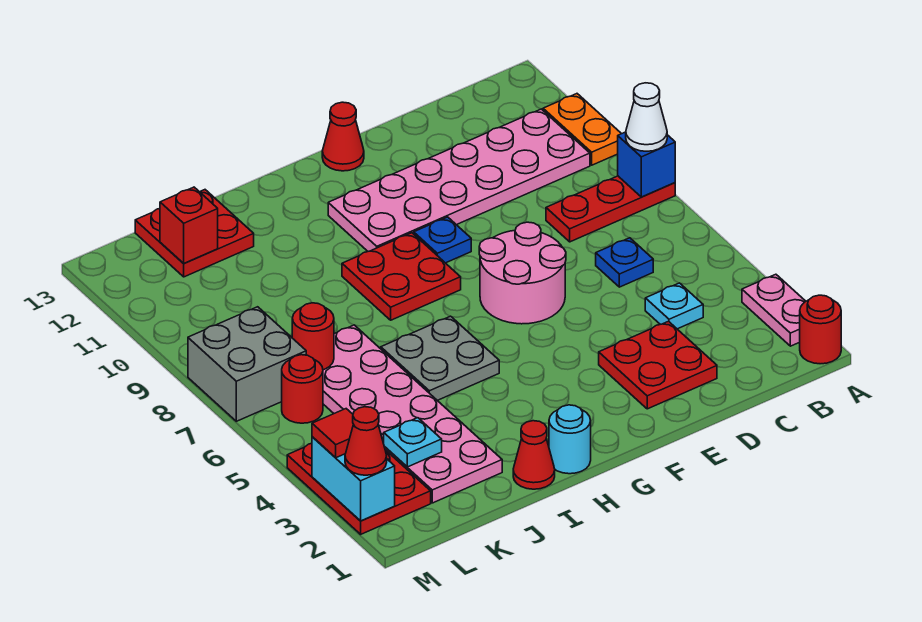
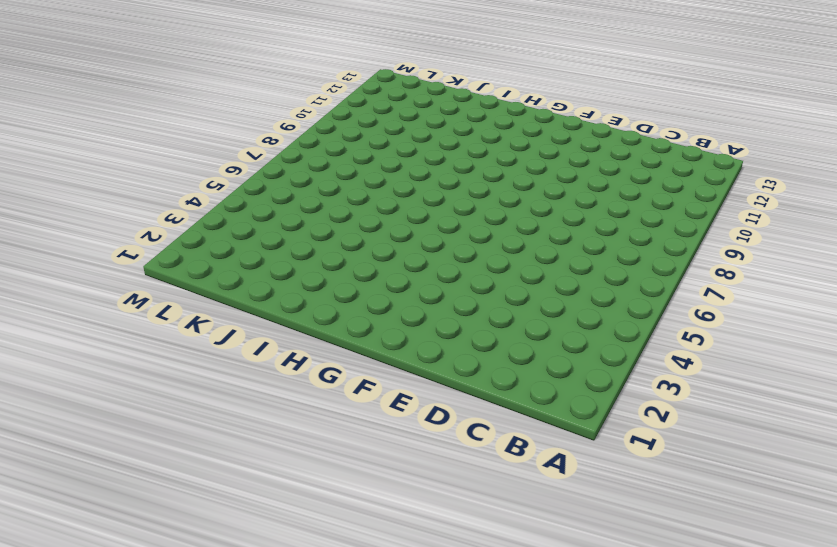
none -> red 1x1 round brick [800,295,841,364]
none -> pink 1x2 plate [742,274,806,346]
none -> red 1x3 plate [546,176,675,242]

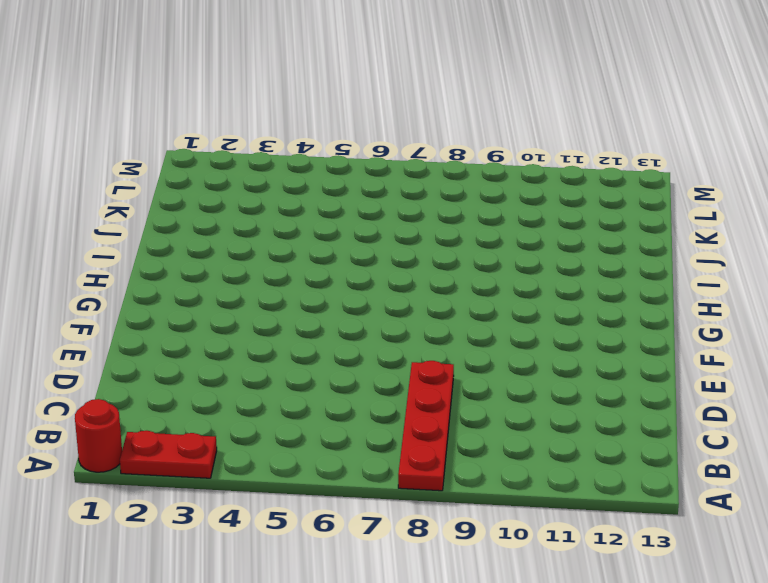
red 1x2 plate [120,431,217,478] -> pink 1x2 plate [742,274,806,346]
red 1x4 plate [398,361,454,491] -> red 1x3 plate [546,176,675,242]
none -> orange 1x2 plate [543,94,621,165]
none -> pink 2x6 plate [328,109,590,251]
none -> cyan 1x1 plate [645,283,703,329]

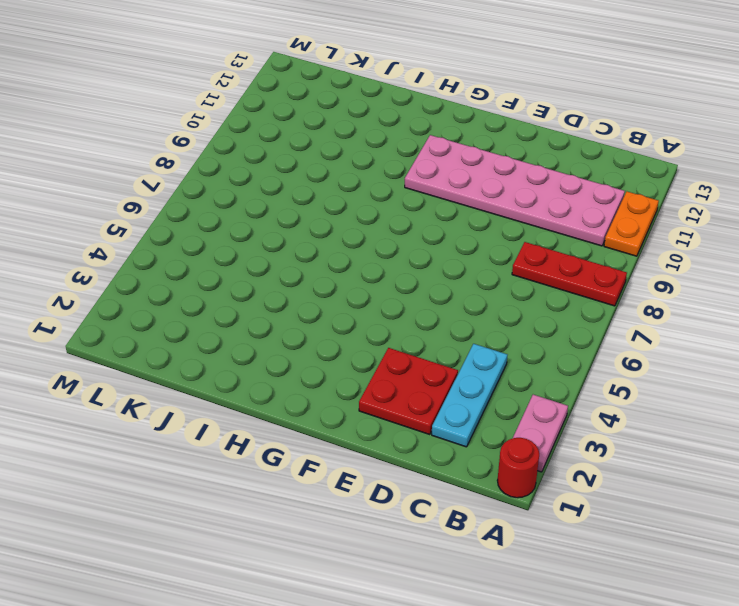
cyan 1x3 plate [432,344,507,447] -> cyan 1x1 plate [645,283,703,329]
none -> blue 1x1 plate [596,238,653,287]
none -> pink 2x2 round brick [479,222,566,324]
none -> blue 1x1 plate [414,217,471,263]

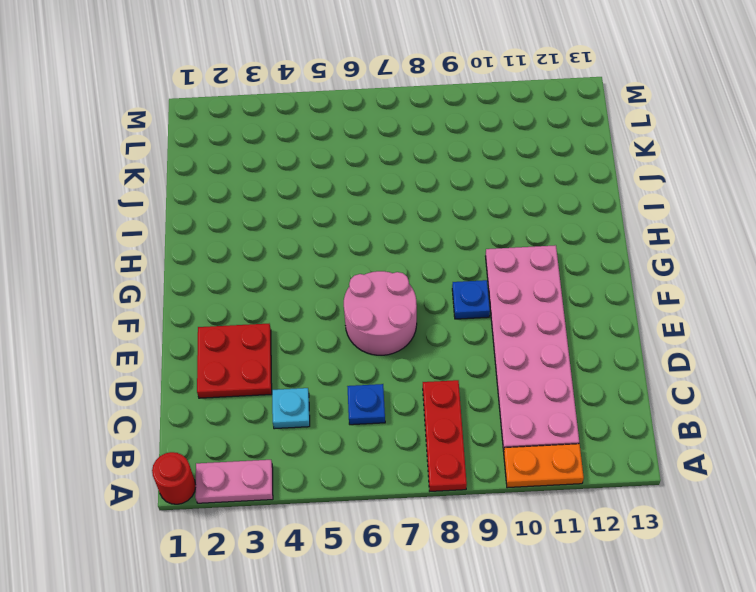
none -> red 1x1 cone [322,102,364,171]
none -> red 2x2 plate [342,233,461,320]
none -> cyan 1x1 round brick [549,405,591,474]

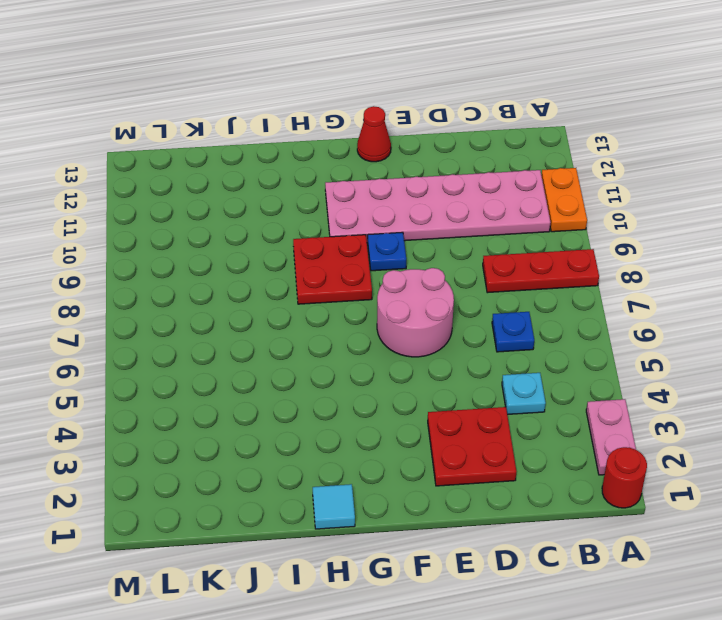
cyan 1x1 tile [313,484,355,529] -> cyan 1x1 round brick [549,405,591,474]
none -> grey 2x2 plate [380,316,499,400]
none -> red 1x1 cone [513,421,555,489]
none -> pink 2x6 plate [323,325,502,503]

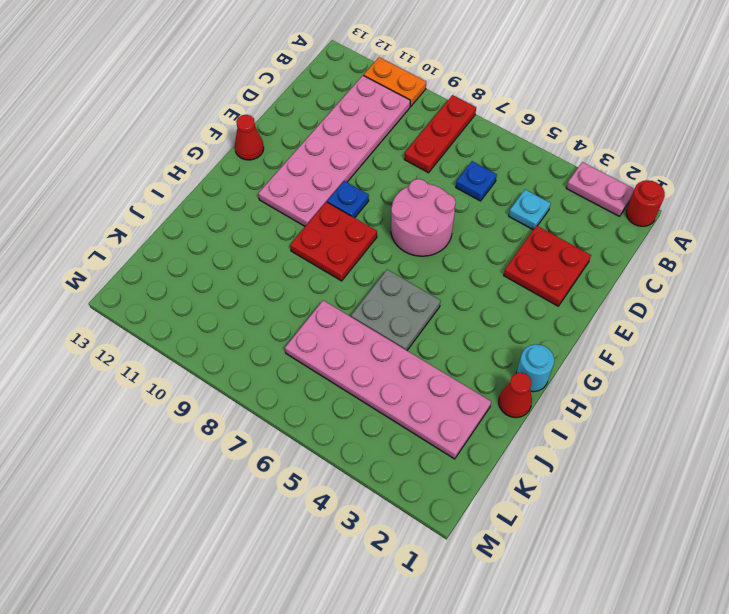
none -> red 2x2 plate [135,190,254,277]
none -> red 2x3 plate [287,443,431,534]
none -> red 1x1 round brick [282,355,323,423]

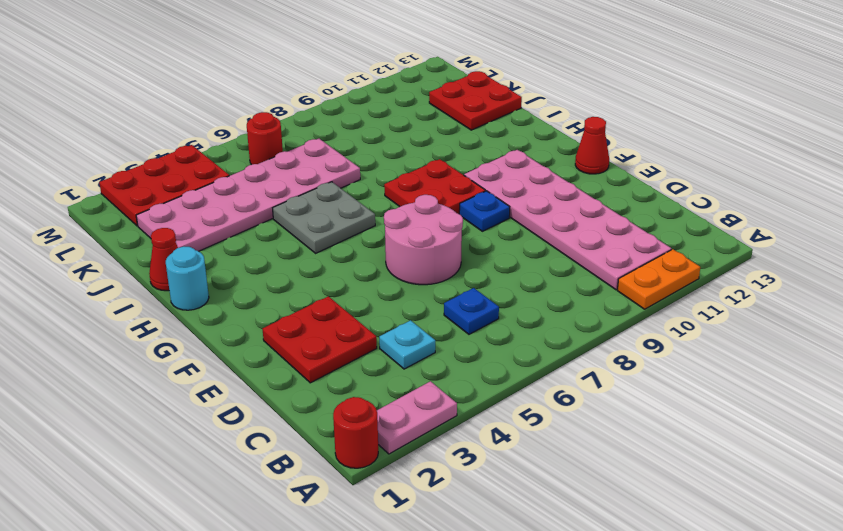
none -> red 1x3 plate [546,176,675,242]
none -> grey 2x2 brick [188,307,306,421]
none -> blue 1x1 brick [618,132,675,197]

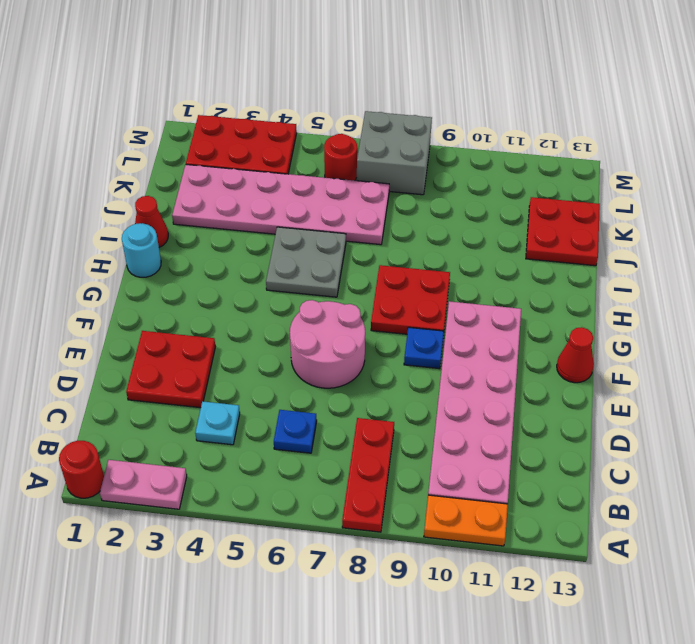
none -> blue 1x1 brick [618,132,675,197]
none -> cyan 1x1 plate [384,418,442,467]
none -> red 1x1 round brick [292,303,334,370]

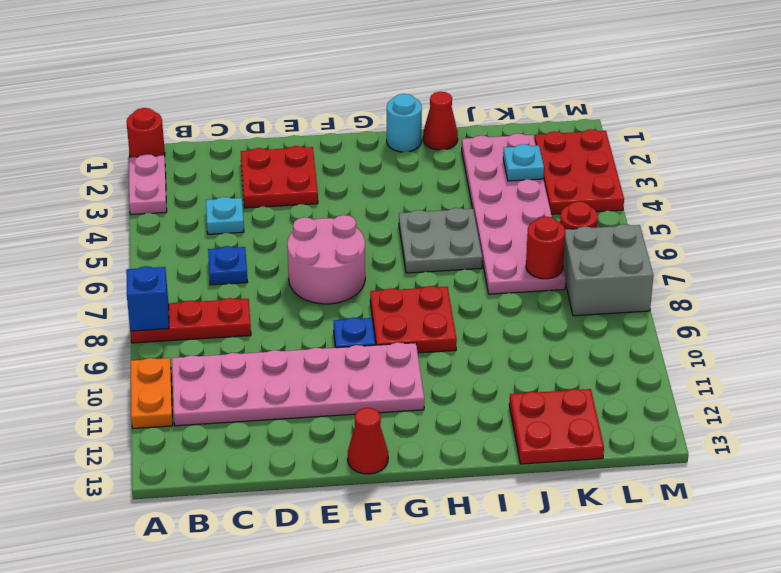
none -> red 1x1 brick [160,187,218,263]
none -> cyan 1x2 brick [312,437,395,521]
none -> white 1x1 cone [626,83,667,151]

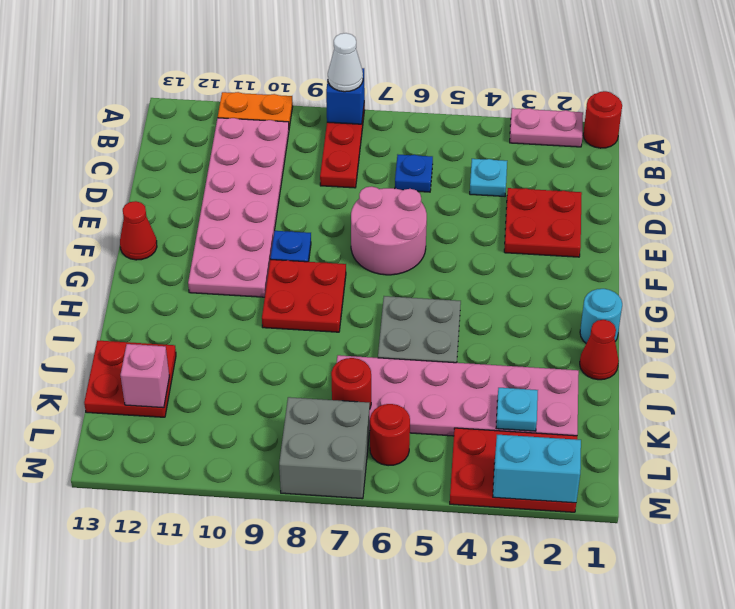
pink 1x1 brick [120,344,169,408] -> red 1x1 brick [160,187,218,263]
none -> red 1x1 cone [345,407,387,475]
none -> red 1x1 tile [312,409,353,458]

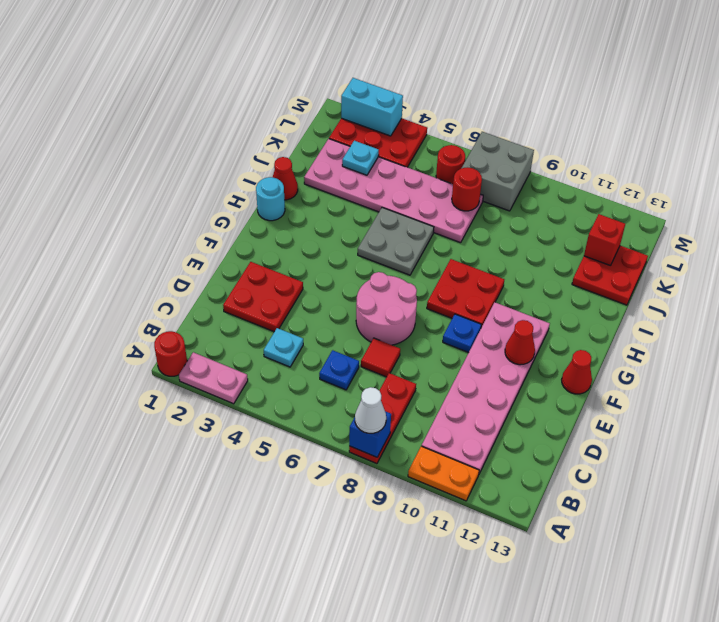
red 1x1 tile [361,338,400,377] -> red 1x1 tile moved to [312,409,353,458]
red 1x1 cone [505,320,535,365] -> red 1x1 cone moved to [345,407,387,475]

